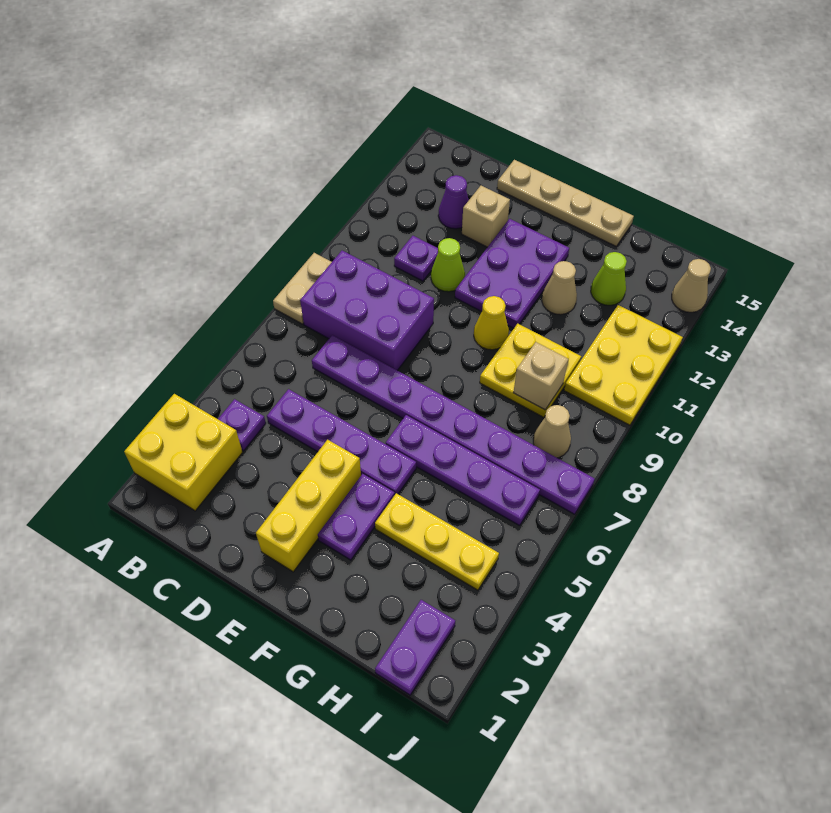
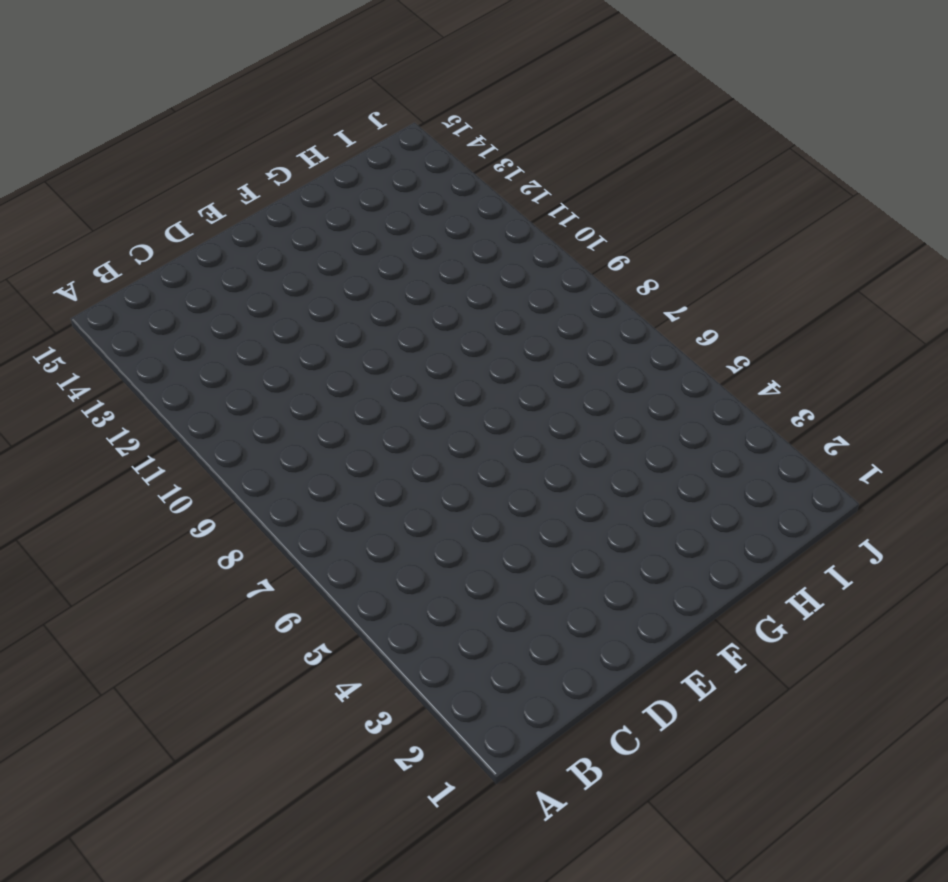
none -> yellow 2x2 brick [124,394,243,511]
none -> tan 1x2 plate [273,253,332,324]
none -> purple 1x1 plate [218,399,266,451]

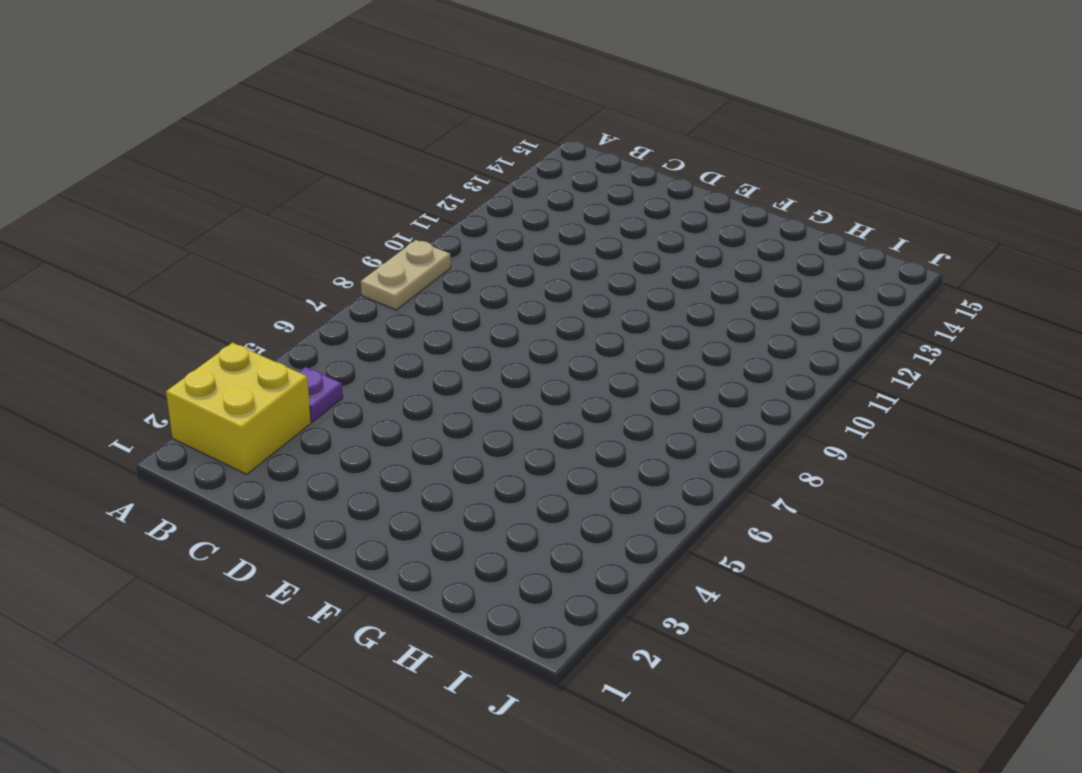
none -> purple 2x3 brick [300,251,434,371]
none -> purple 1x4 plate [267,389,416,494]
none -> purple 1x8 plate [312,335,594,514]

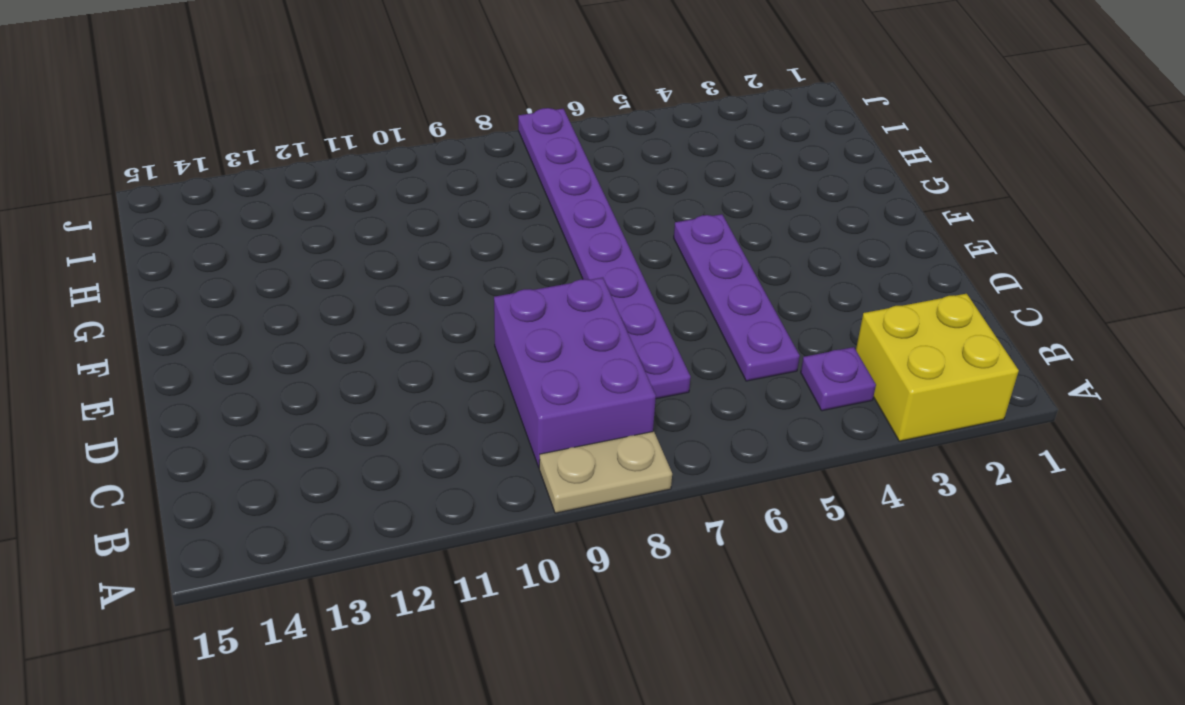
none -> purple 1x1 plate [394,236,438,281]
none -> purple 1x1 cone [438,175,469,229]
none -> lime 1x1 cone [431,238,465,292]

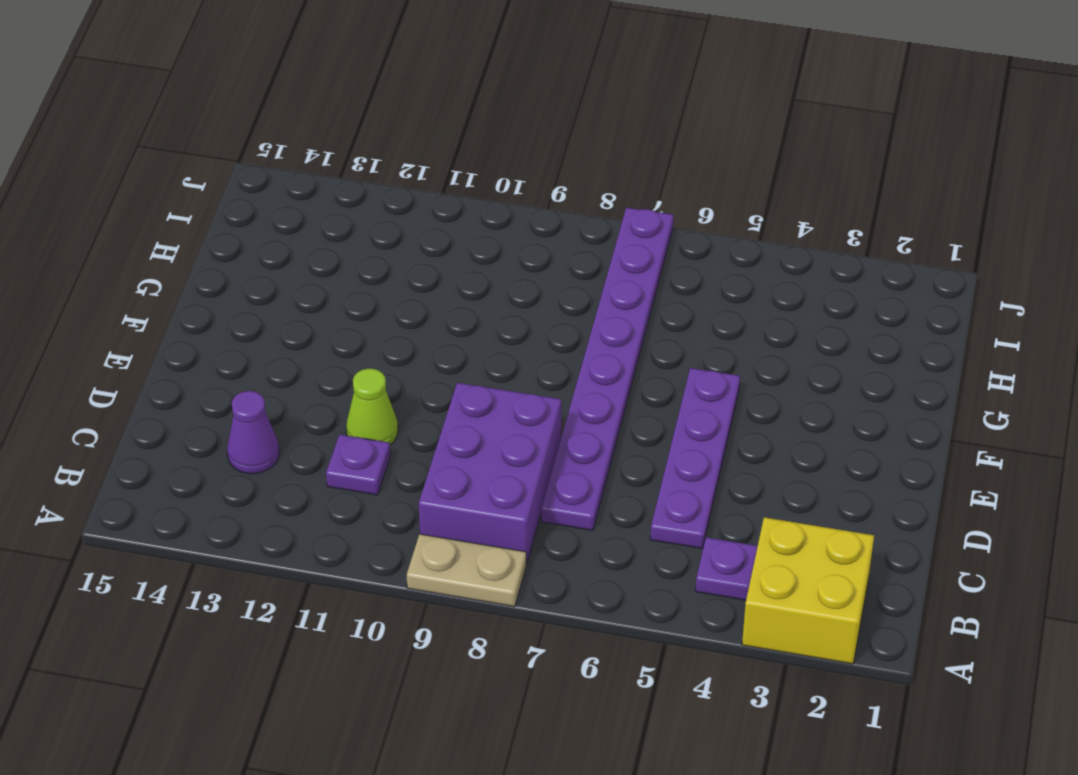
none -> tan 1x1 brick [462,186,510,247]
none -> tan 1x4 plate [497,160,634,246]
none -> yellow 1x3 brick [256,440,361,572]

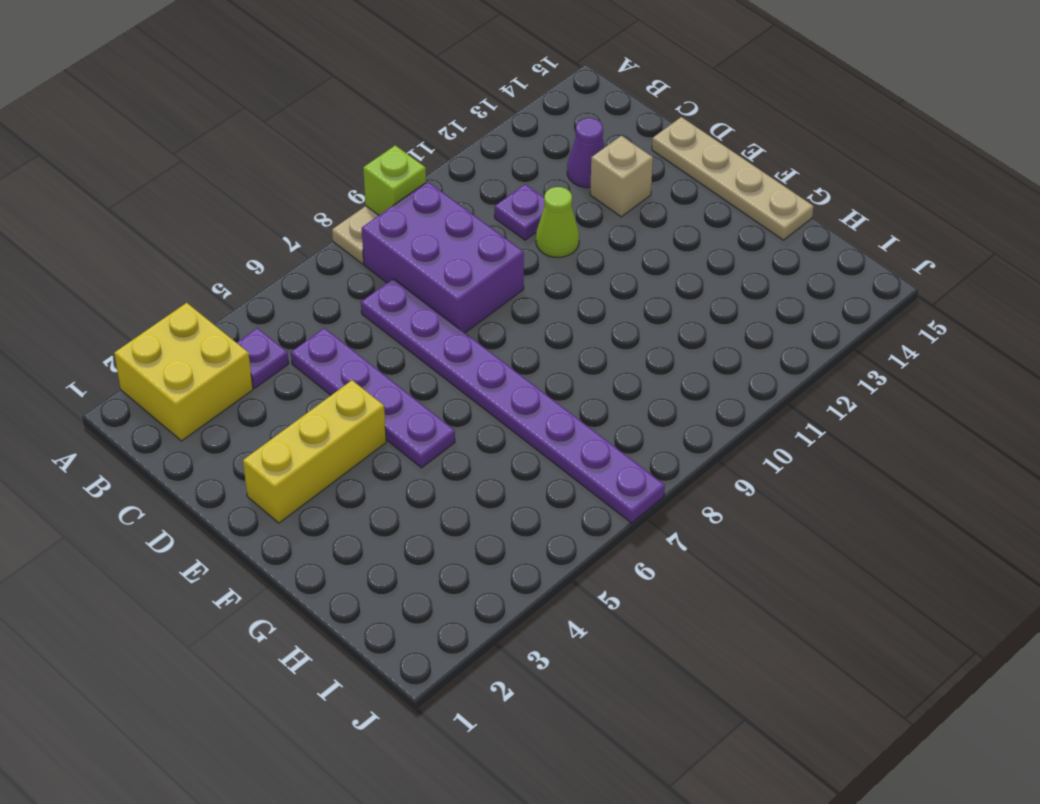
lime 1x1 brick [363,145,426,215] -> none
none -> purple 2x3 plate [455,219,569,328]
none -> purple 1x2 plate [318,474,395,560]
none -> purple 1x4 plate [386,415,540,526]

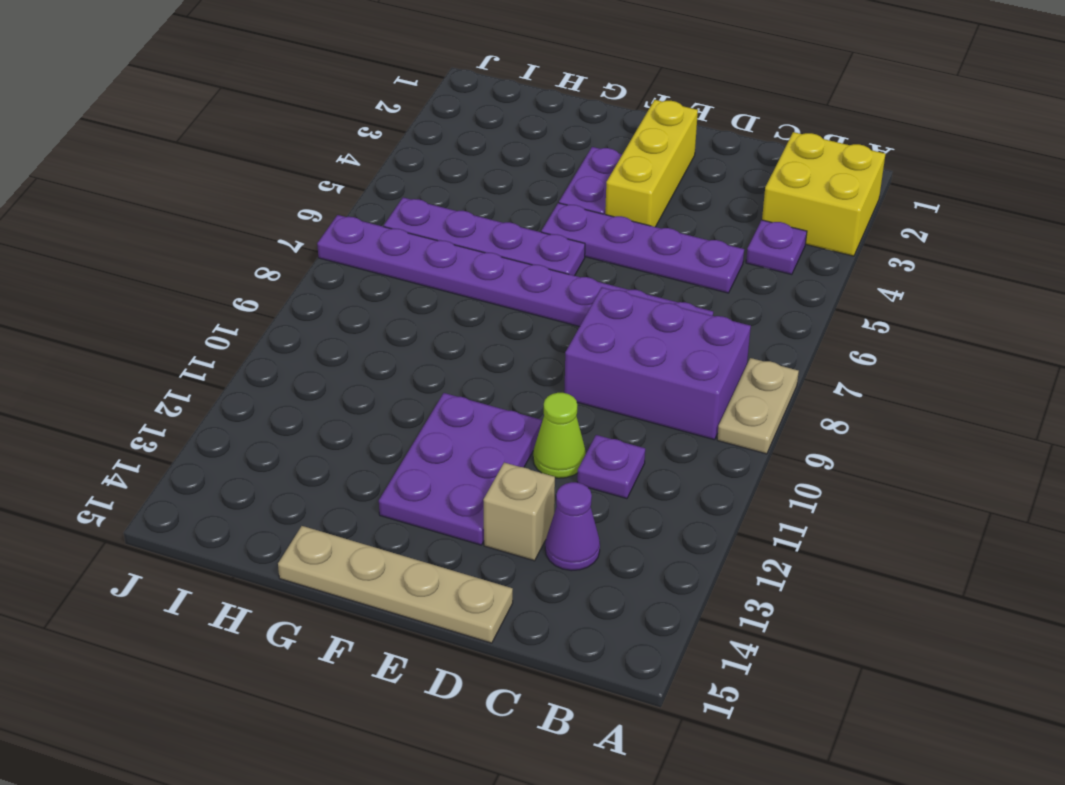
none -> yellow 1x1 cone [474,296,509,350]
none -> yellow 1x3 plate [375,493,499,590]
none -> yellow 2x2 plate [480,324,581,417]

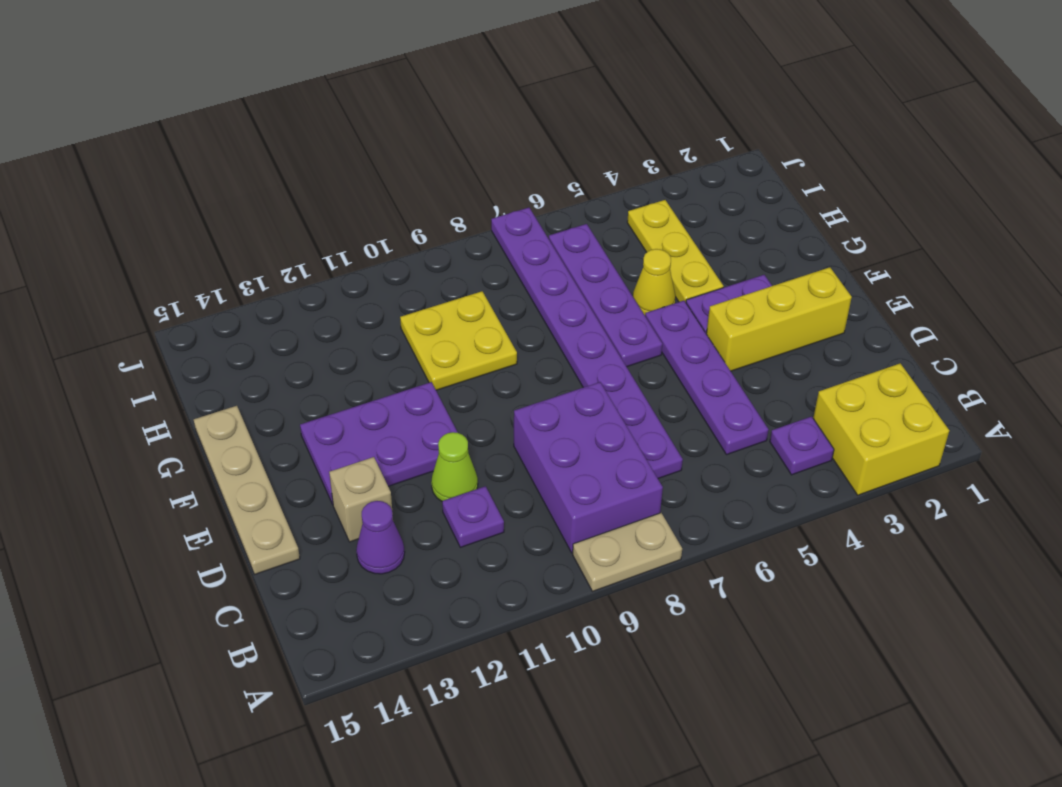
yellow 1x1 cone [633,249,675,315] -> yellow 1x1 cone moved to [474,296,509,350]
none -> tan 1x1 cone [542,261,577,315]
none -> lime 1x1 cone [591,252,627,305]
none -> purple 1x2 plate [375,600,455,695]

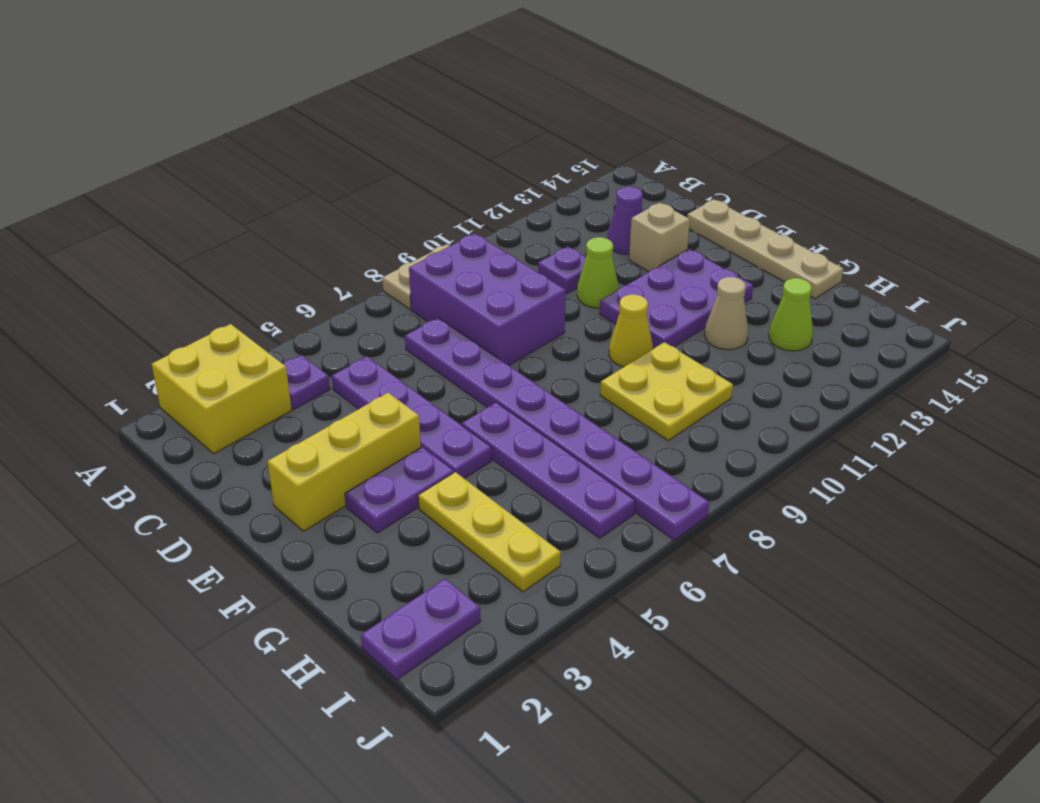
none -> tan 1x1 cone [533,405,571,458]
none -> yellow 2x3 plate [564,305,683,425]
none -> tan 1x1 cone [672,259,711,312]

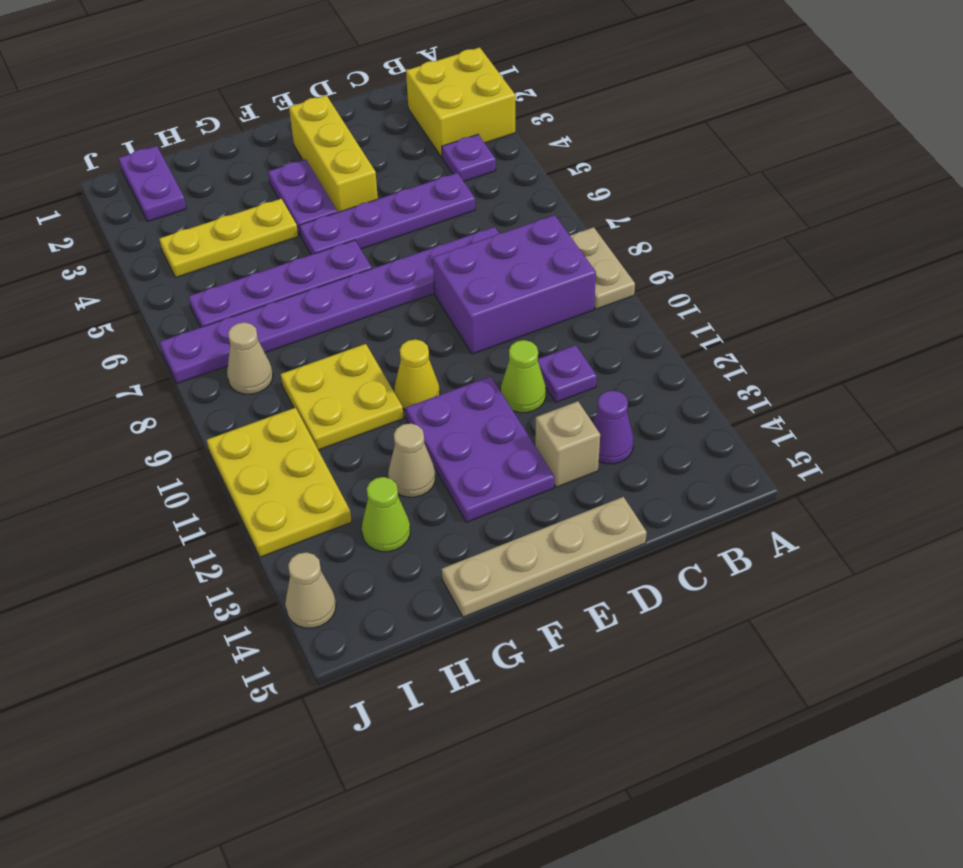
none -> tan 1x1 brick [513,342,568,410]

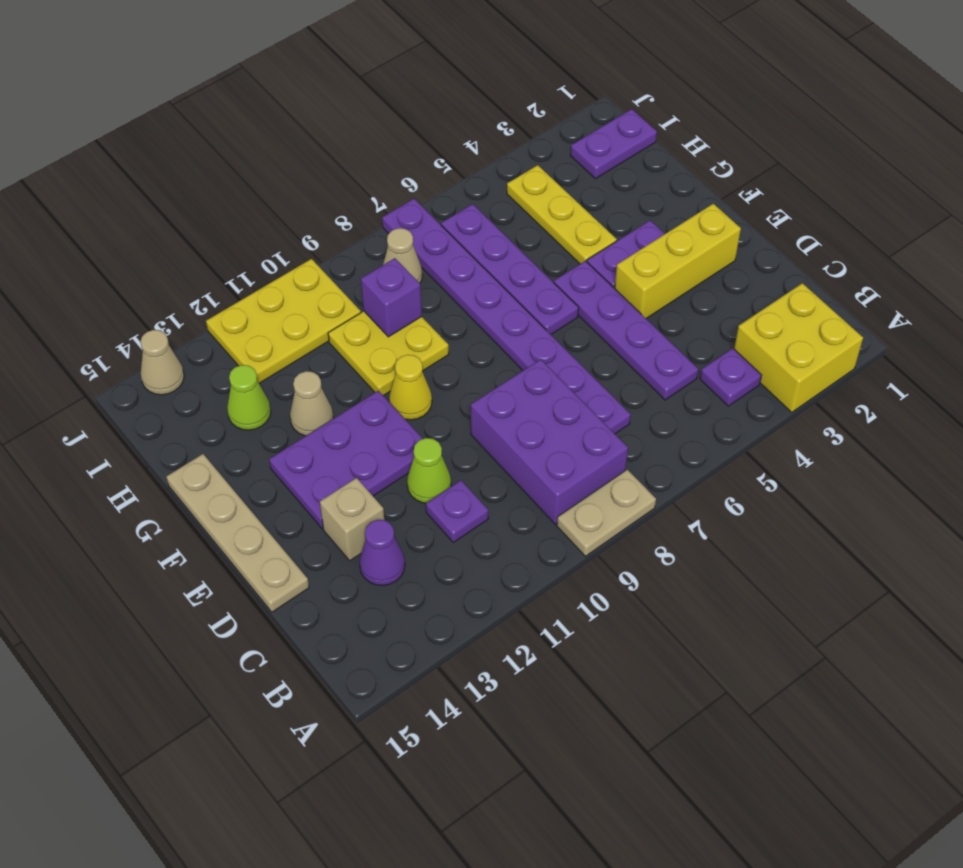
purple 1x1 brick [361,258,422,337] -> tan 1x1 brick [513,342,568,410]

